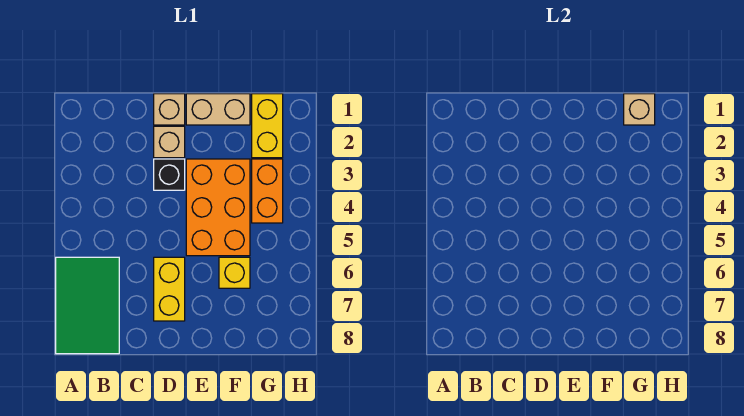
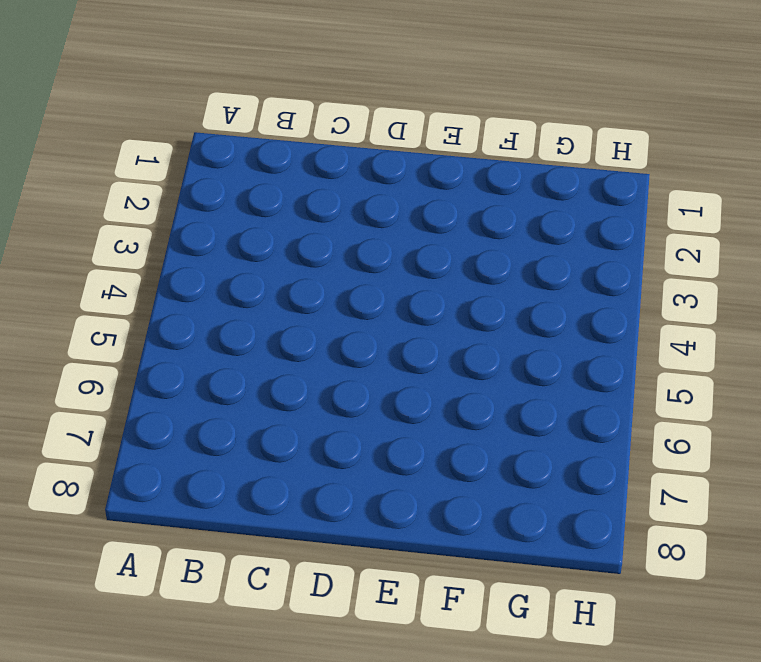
none -> green 2x3 tile [56,257,119,354]
none -> tan 1x1 brick [154,94,185,125]

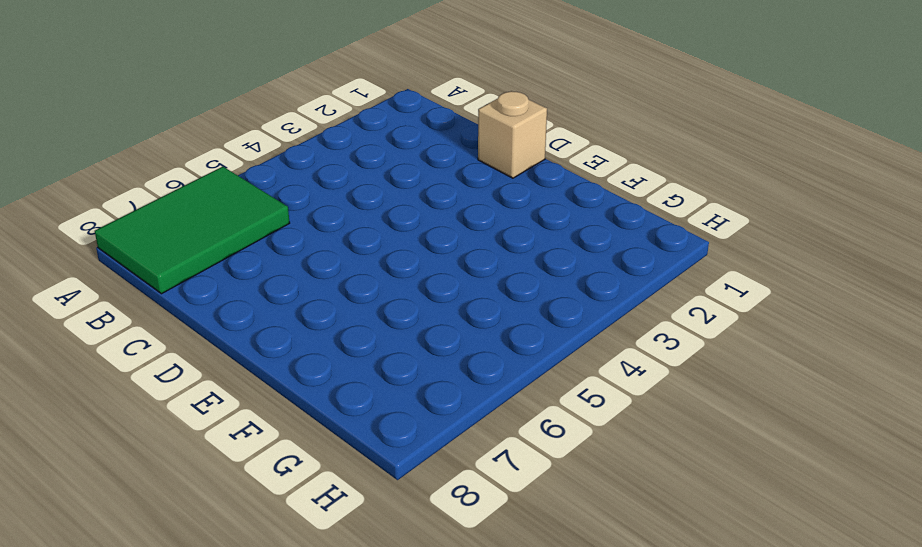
none -> tan 1x1 brick [154,126,185,158]
none -> black 1x1 brick [154,159,185,190]

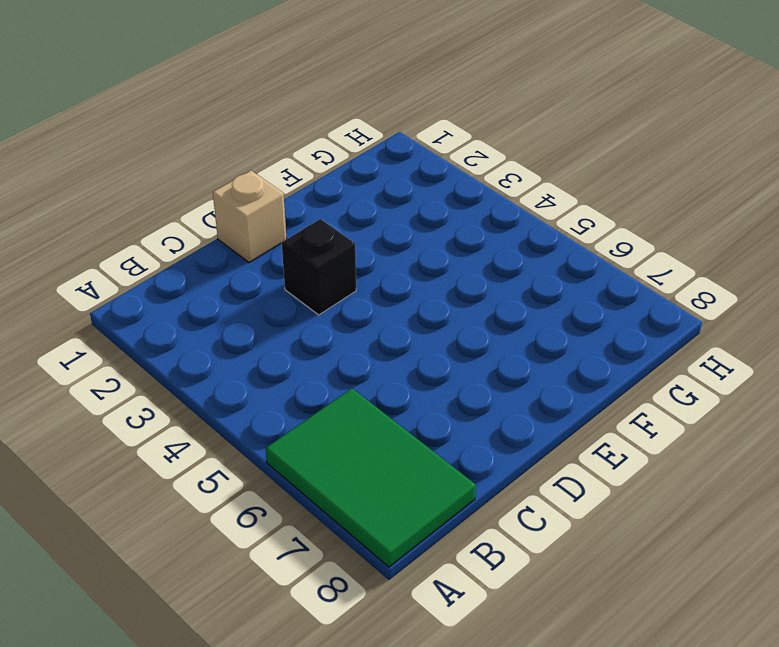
none -> tan 1x1 brick [154,126,185,158]
none -> yellow 1x2 brick [154,257,185,321]

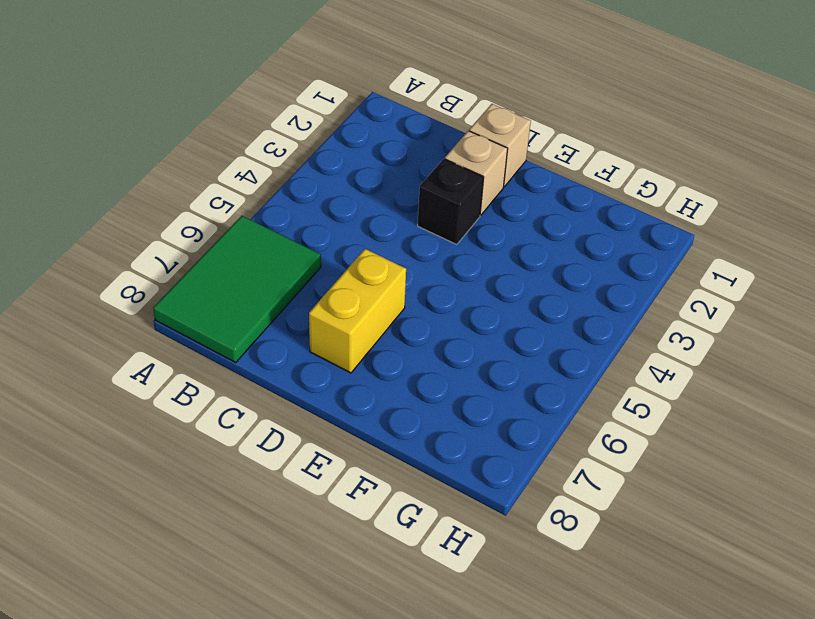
none -> tan 1x2 brick [186,94,250,125]
none -> orange 2x3 brick [186,159,250,256]

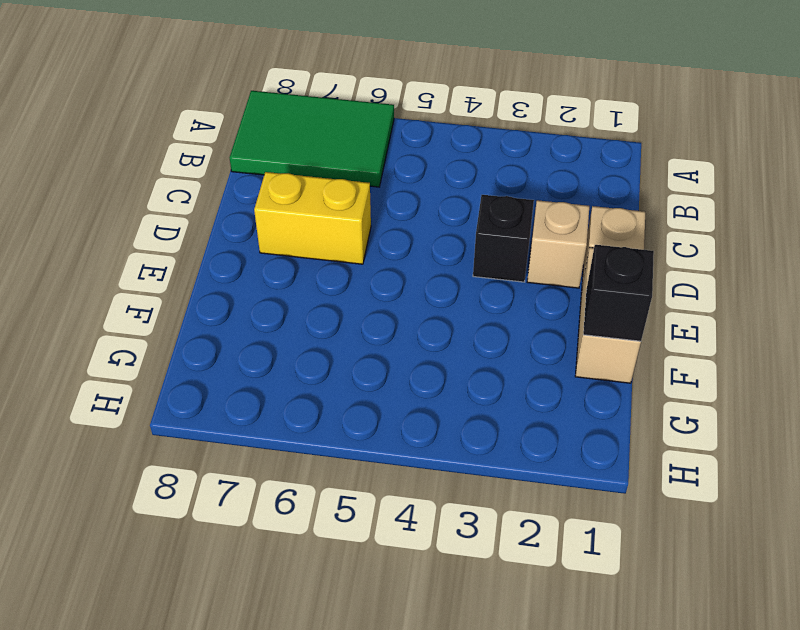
black 1x1 brick [583,245,654,341] -> none
none -> orange 2x3 brick [186,159,250,256]
none -> yellow 1x1 brick [219,257,250,288]

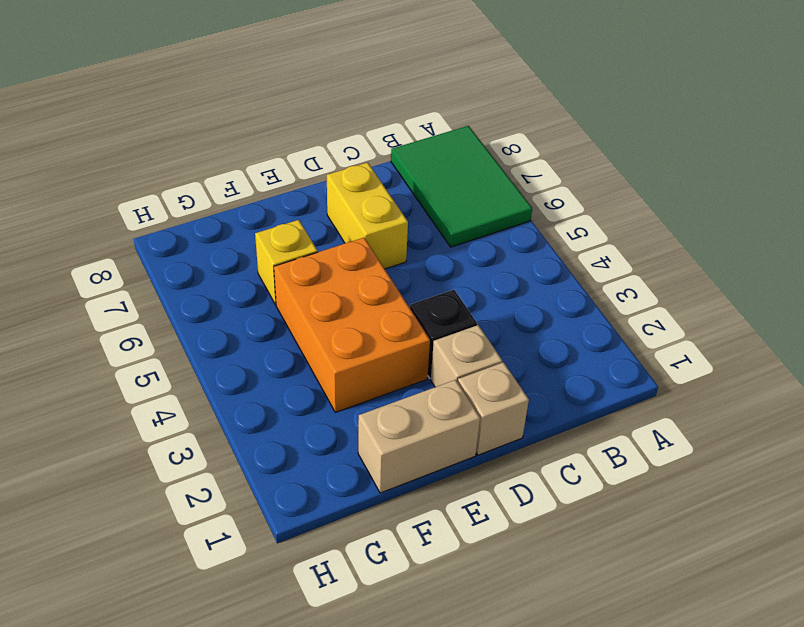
none -> yellow 1x2 brick [252,94,283,158]
none -> orange 1x2 brick [252,159,283,223]

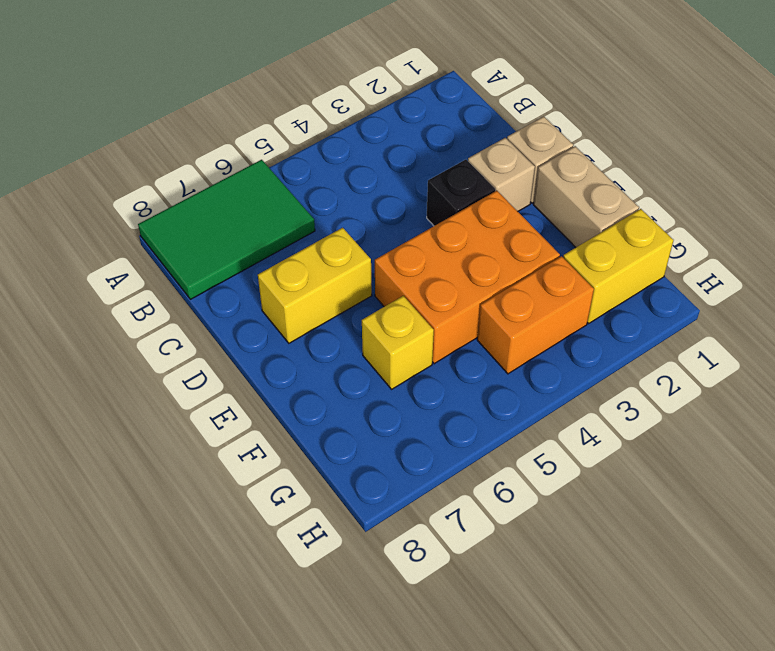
none -> tan 1x1 brick [624,94,655,125]

